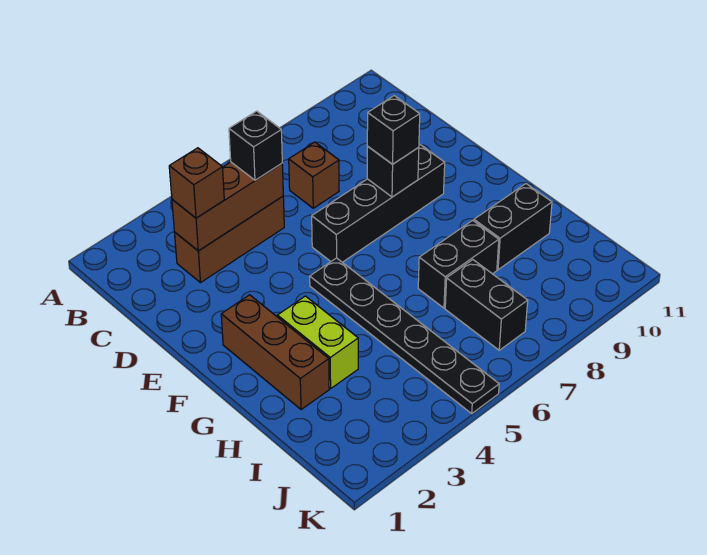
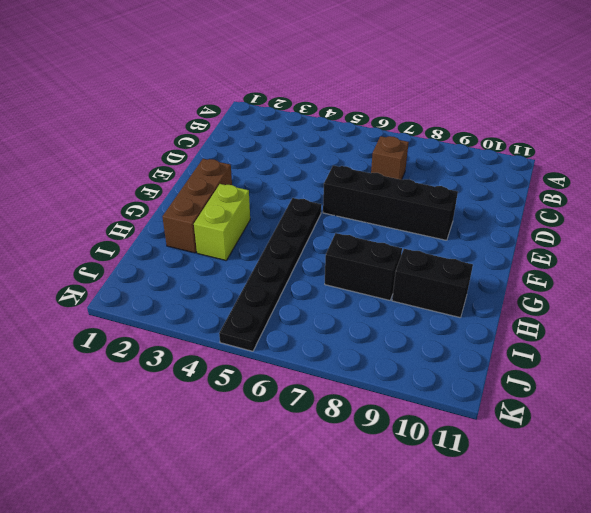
none -> brown 1x3 brick [175,196,284,283]
none -> black 1x2 brick [445,260,528,350]
none -> brown 1x3 brick [172,162,283,251]

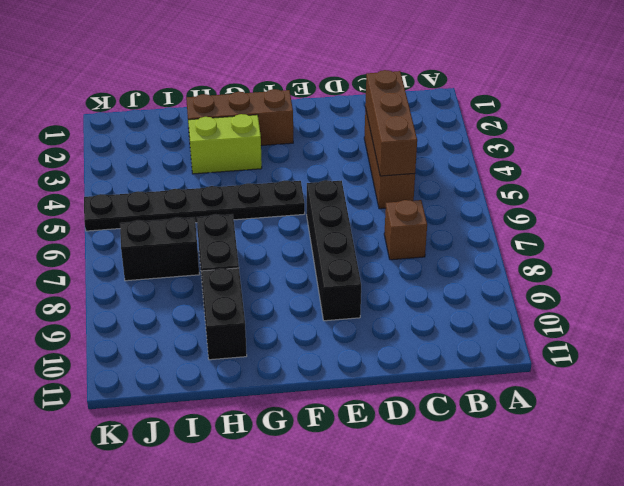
none -> black 1x1 brick [367,147,419,197]
none -> brown 1x1 brick [169,148,224,218]
none -> black 1x1 brick [229,111,282,180]

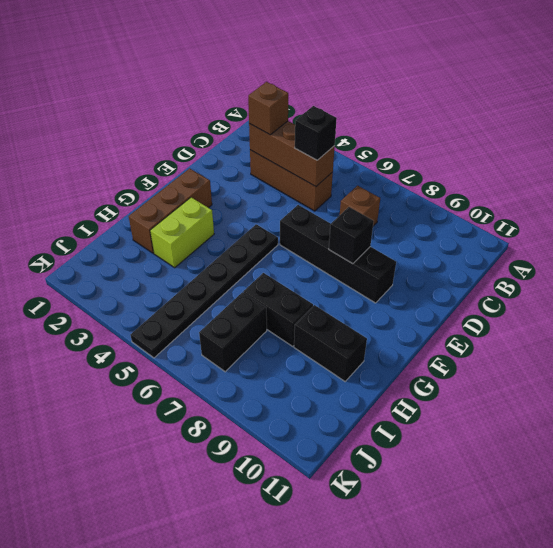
none -> black 1x1 brick [367,96,420,164]

